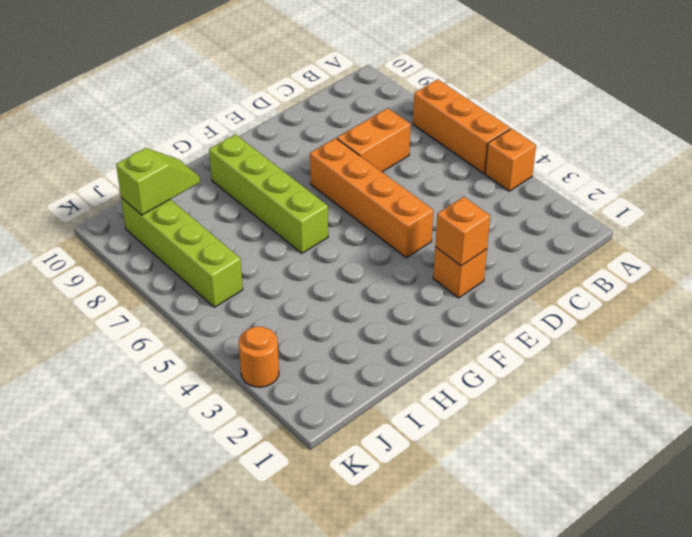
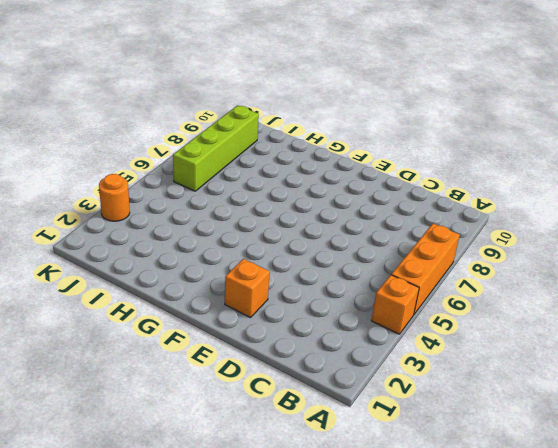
none -> orange 1x2 brick [337,108,411,172]
none -> orange 1x4 brick [310,138,433,258]

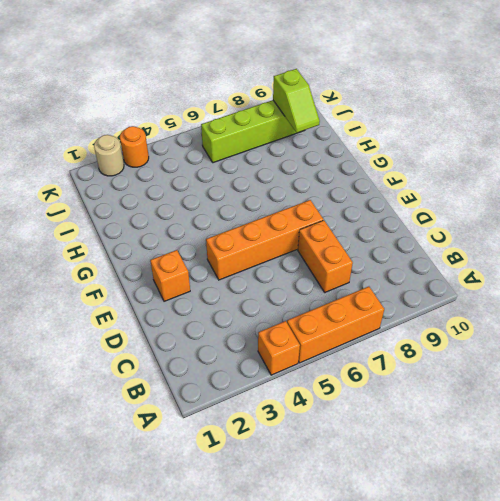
tan 1x1 round brick [94,135,124,176] -> none
none -> lime 1x4 brick [209,134,328,253]
none -> orange 1x1 brick [435,197,490,266]

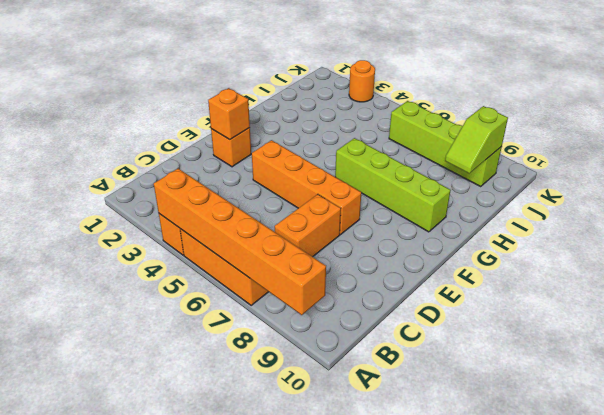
orange 1x6 brick [154,169,326,315] -> none

